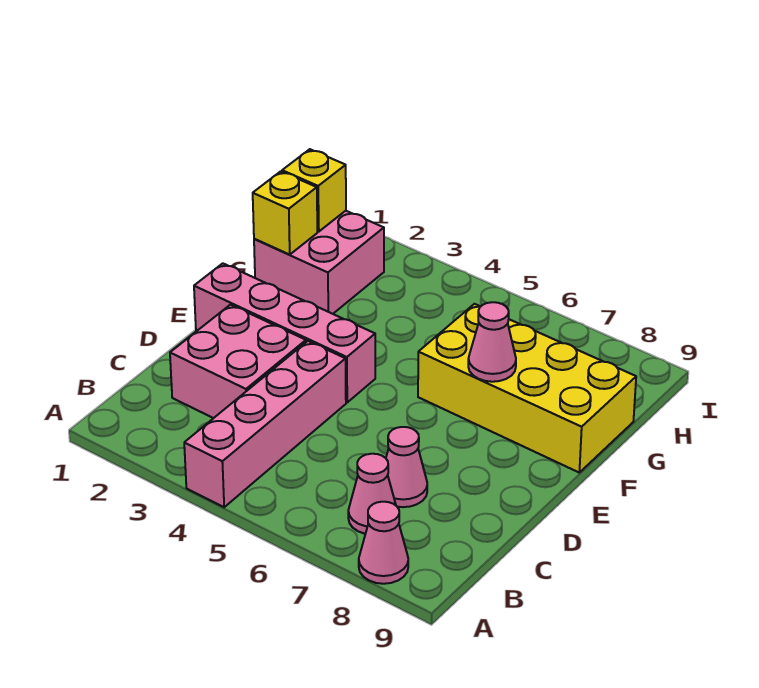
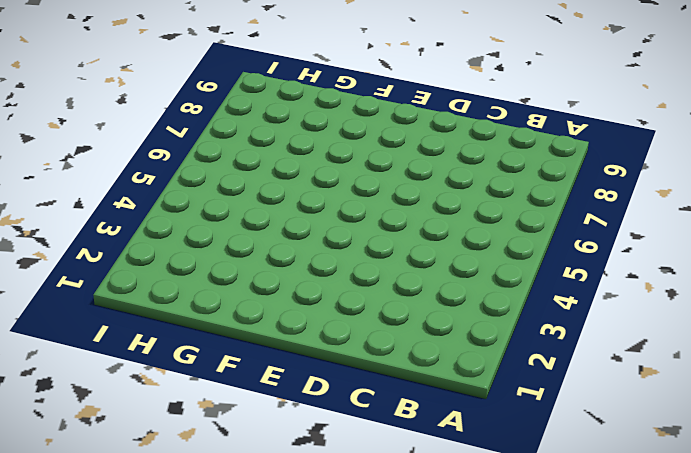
none -> pink 1x4 brick [184,341,346,507]
none -> pink 1x1 cone [359,502,408,584]

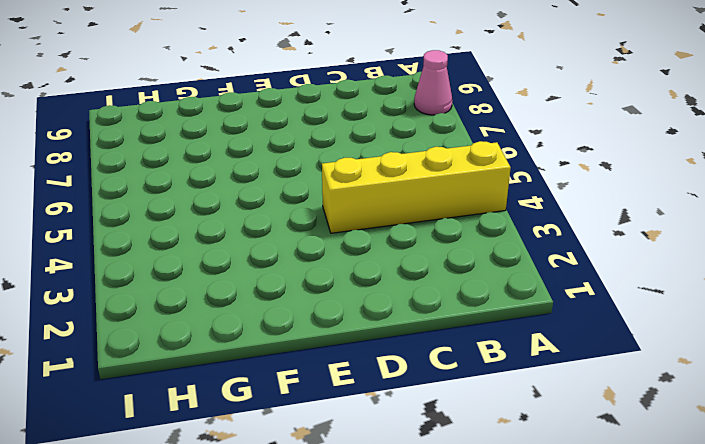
yellow 1x4 brick [322,141,511,233] -> pink 1x4 brick [184,341,346,507]
none -> pink 1x1 cone [348,454,396,534]
none -> pink 2x2 brick [170,305,306,418]

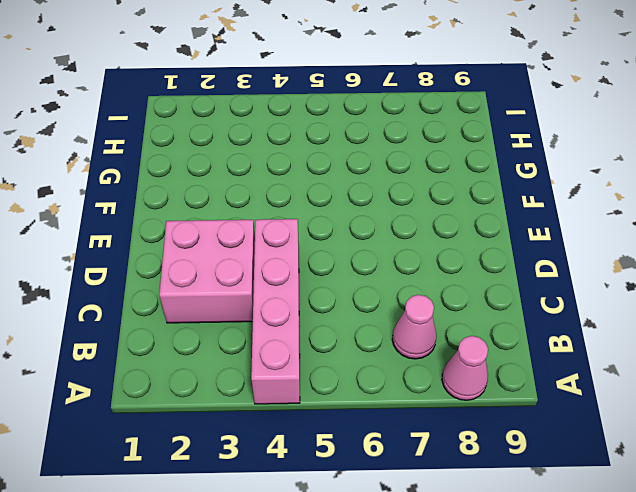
none -> pink 1x1 cone [386,427,427,507]
none -> pink 1x4 brick [194,263,375,402]

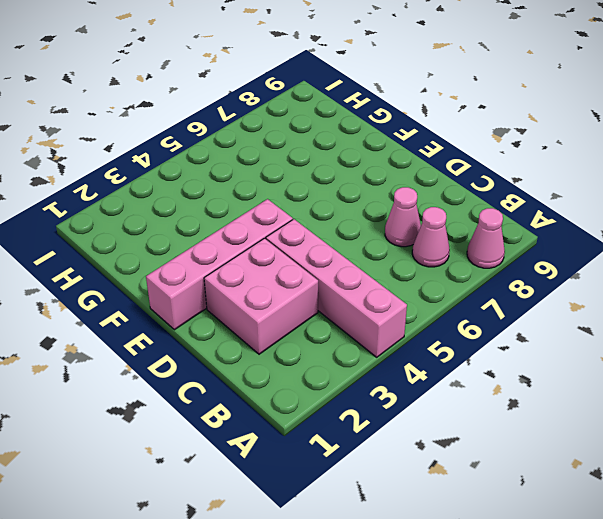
none -> yellow 2x4 brick [418,304,636,472]
none -> pink 2x2 brick [254,211,384,314]

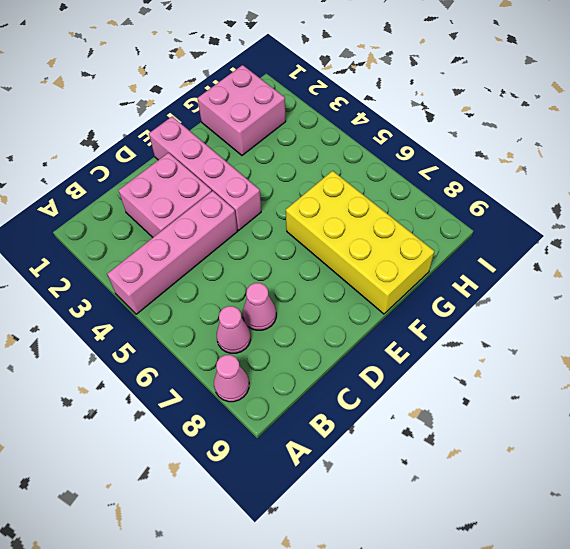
none -> pink 1x1 cone [468,302,516,382]
none -> yellow 1x1 brick [253,171,317,255]

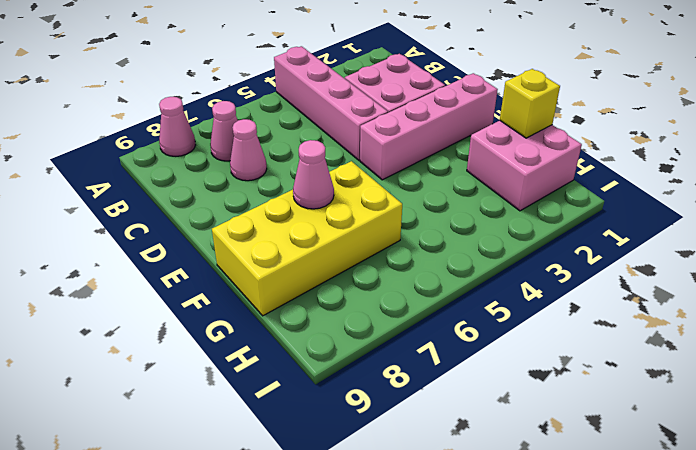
none -> yellow 1x1 brick [282,149,346,232]

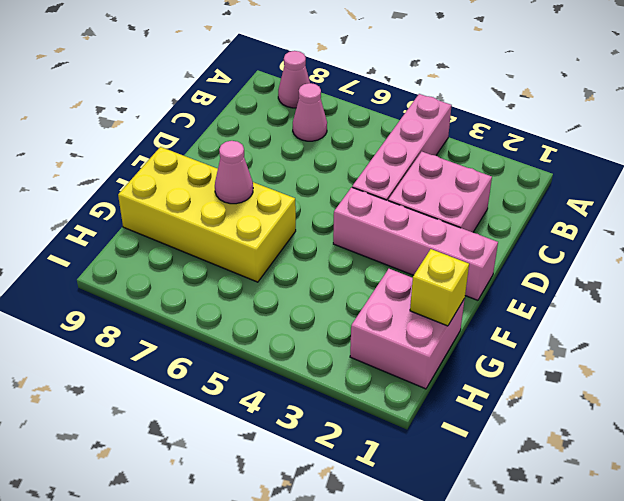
none -> pink 1x1 cone [386,427,427,507]
none -> yellow 1x1 brick [282,149,346,232]

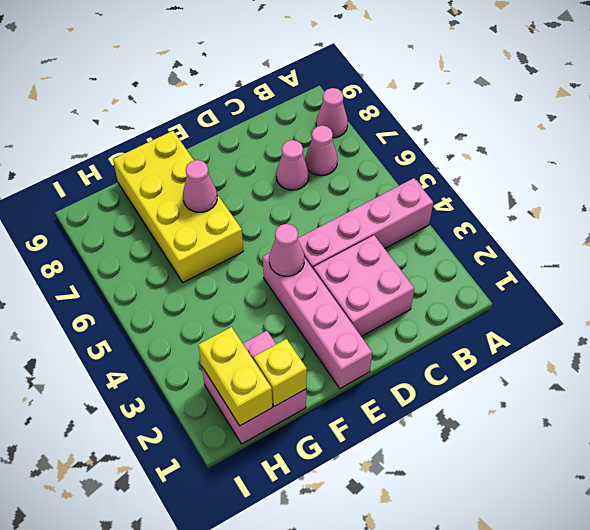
pink 1x1 cone [269,224,304,276] -> none
yellow 1x2 brick [198,327,272,426] -> yellow 1x1 brick [282,149,346,232]

